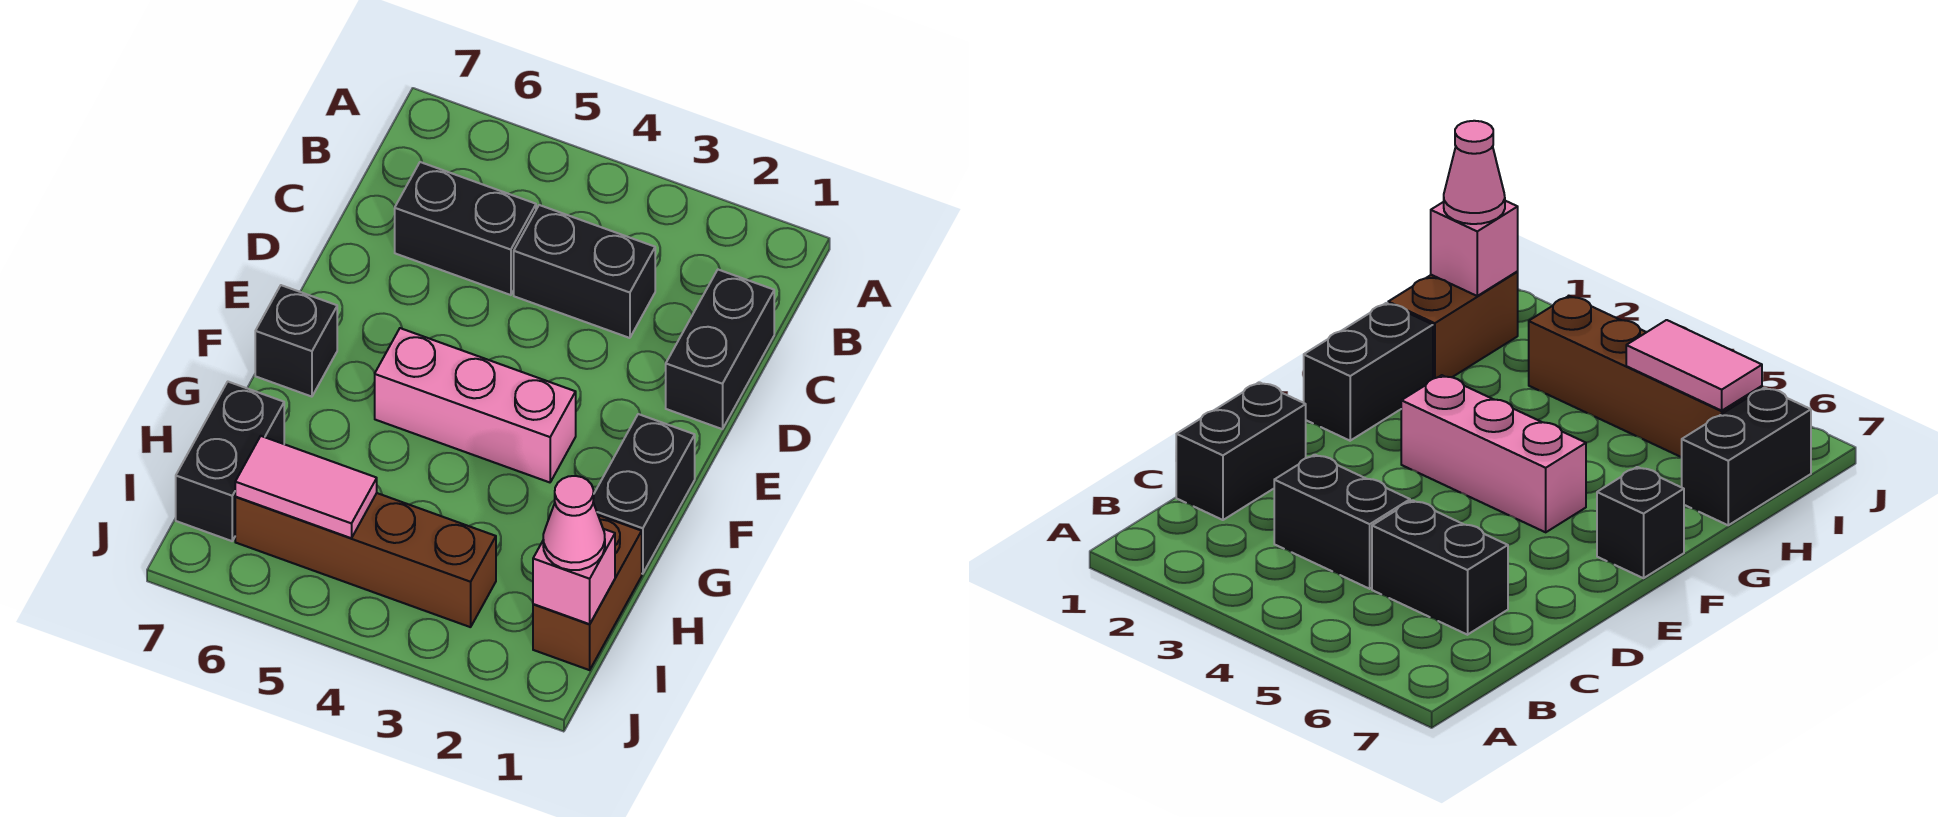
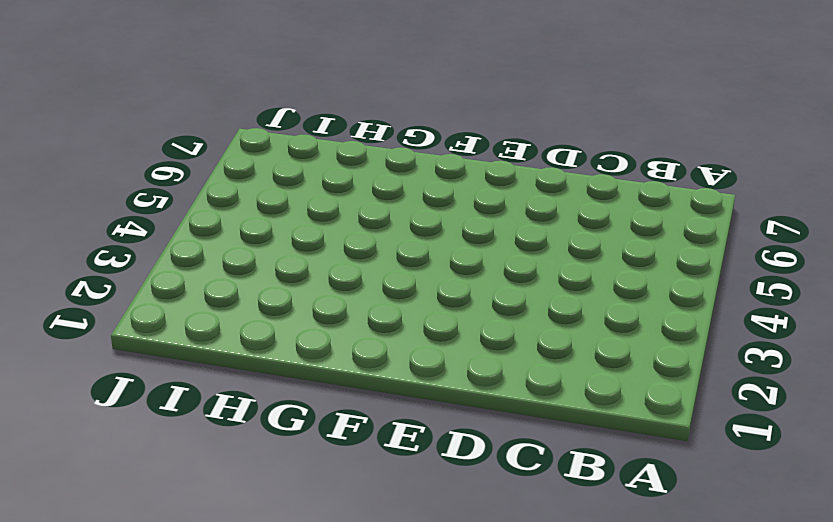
none -> black 1x2 brick [666,270,774,429]
none -> black 1x2 brick [514,205,655,338]
none -> black 1x2 brick [395,162,536,295]

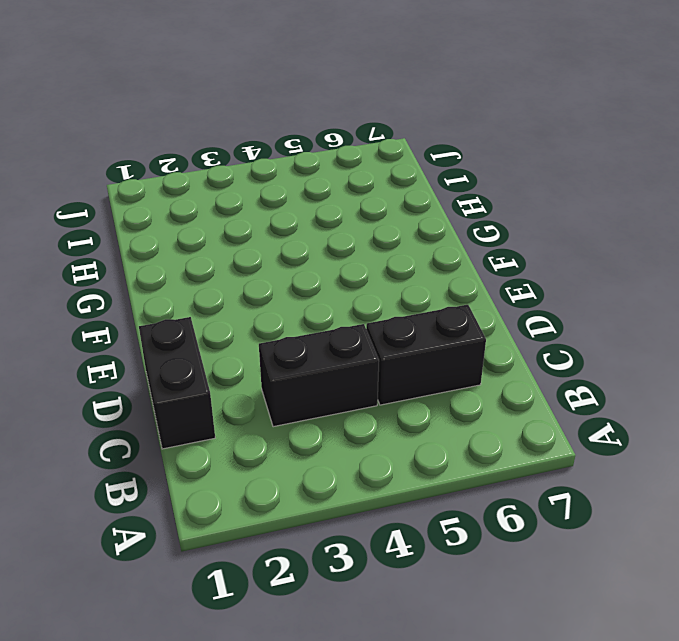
none -> black 1x2 brick [593,414,695,574]
none -> pink 1x3 brick [375,328,576,482]
none -> black 1x1 brick [255,285,337,397]

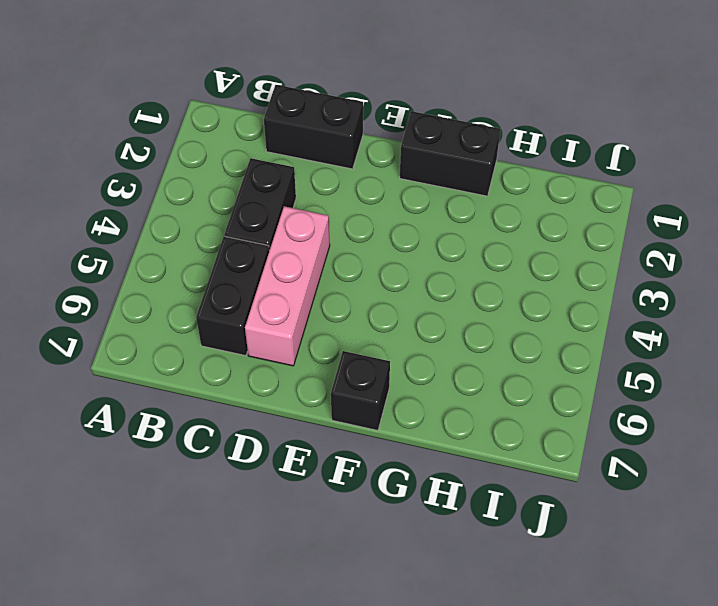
pink 1x3 brick [245,206,330,366] -> pink 1x3 brick moved to [375,328,576,482]
none -> brown 1x2 brick [533,515,642,670]
none -> black 1x2 brick [176,382,284,541]
none -> brown 1x4 brick [235,493,496,627]

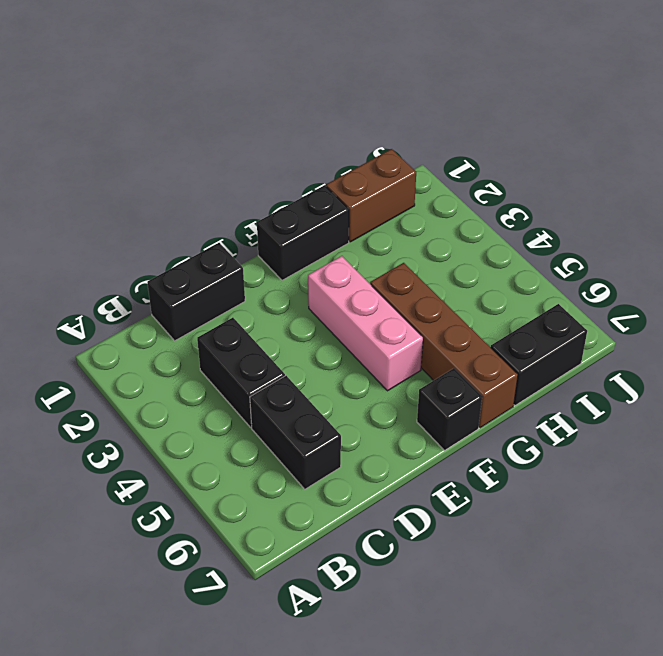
brown 1x4 brick [370,263,518,428] -> brown 1x4 brick moved to [235,493,496,627]
none -> pink 1x1 brick [533,529,615,624]
none -> pink 1x2 tile [235,436,377,538]
none -> pink 1x1 cone [543,476,605,570]

